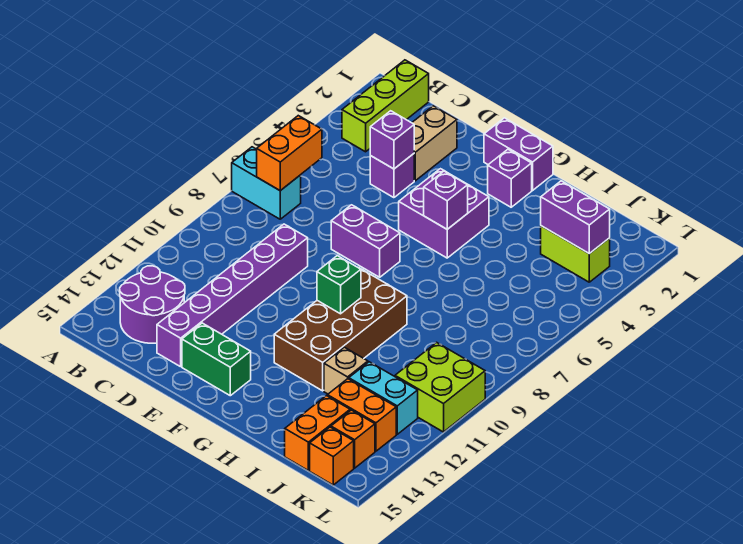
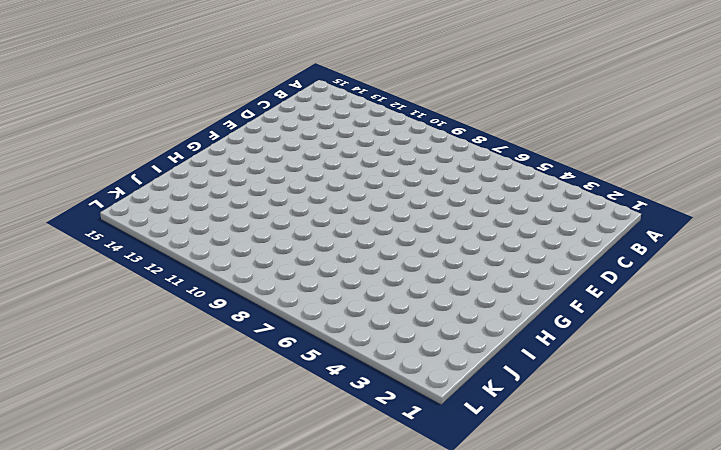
none -> cyan 1x2 brick [232,147,301,219]
none -> lime 1x3 brick [342,60,429,152]
none -> purple 2x2 round brick [120,266,185,343]

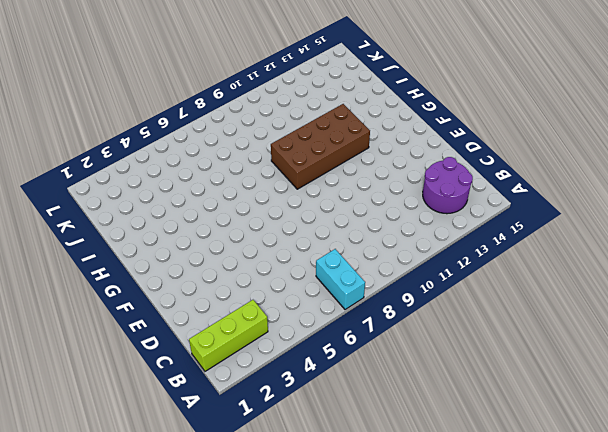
none -> tan 1x2 brick [412,106,457,181]
none -> purple 1x1 brick [370,154,414,198]
none -> purple 1x6 brick [157,224,308,367]

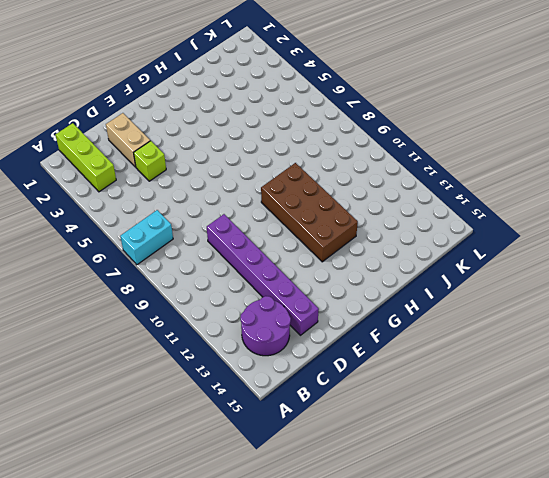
lime 1x1 brick [134,141,166,181] -> purple 1x1 brick [370,154,414,198]
none -> purple 1x2 brick [331,205,400,277]
none -> green 1x2 brick [182,323,251,396]
none -> purple 1x2 brick [484,118,553,190]

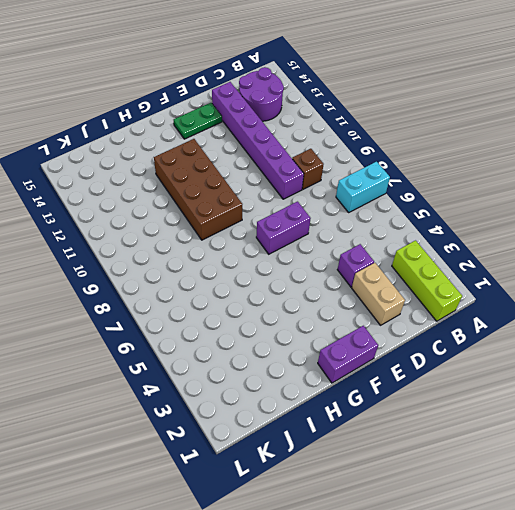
brown 1x1 brick [292,149,324,189] -> none
green 1x2 plate [174,103,222,139] -> green 1x2 brick [182,323,251,396]
none -> purple 2x2 brick [399,169,489,258]
none -> purple 1x1 brick [488,149,532,207]
none -> tan 1x1 brick [324,347,368,394]

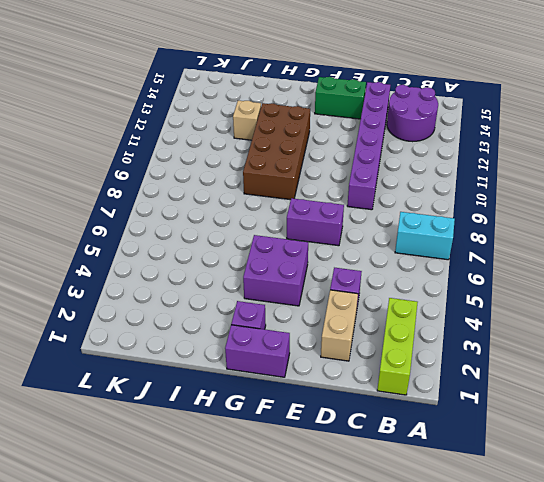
none -> lime 1x2 brick [541,226,610,282]
none -> cyan 1x2 brick [349,362,418,434]
none -> orange 1x2 brick [327,379,396,451]

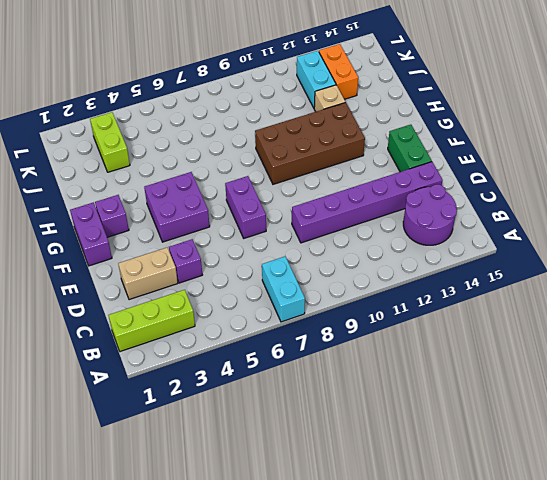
none -> orange 1x2 brick [285,396,350,471]
none -> lime 2x2 brick [395,342,485,432]
none -> orange 1x1 brick [331,410,375,468]

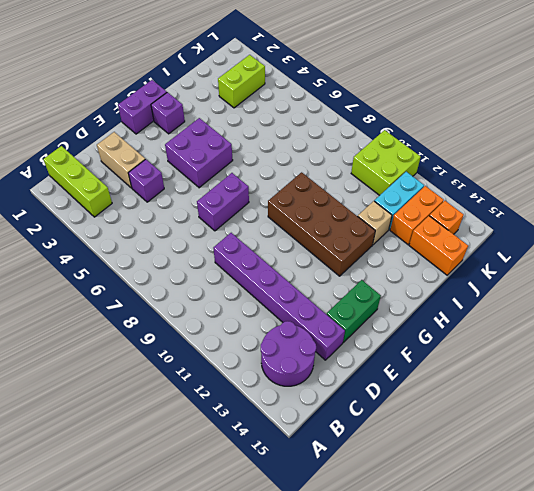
none -> cyan 1x2 brick [232,147,301,219]
none -> orange 1x1 brick [310,427,354,485]
none -> orange 1x2 brick [257,116,322,191]

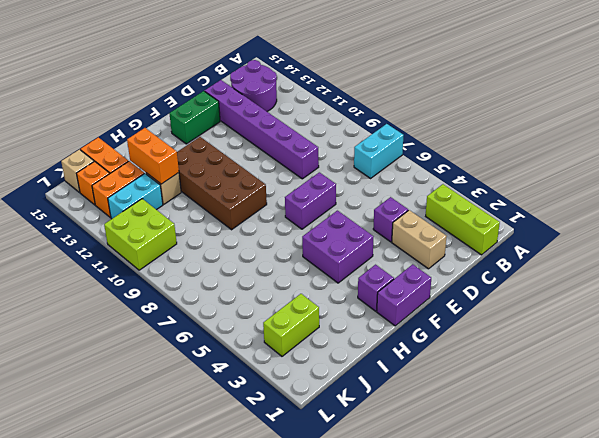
orange 1x2 brick [127,128,179,184] -> orange 1x2 brick moved to [257,116,322,191]
tan 1x1 brick [61,149,94,193] -> orange 1x1 brick [310,427,354,485]
none -> purple 1x1 brick [370,111,414,169]
none -> purple 1x1 brick [424,171,468,229]
none -> green 1x1 brick [317,256,361,314]

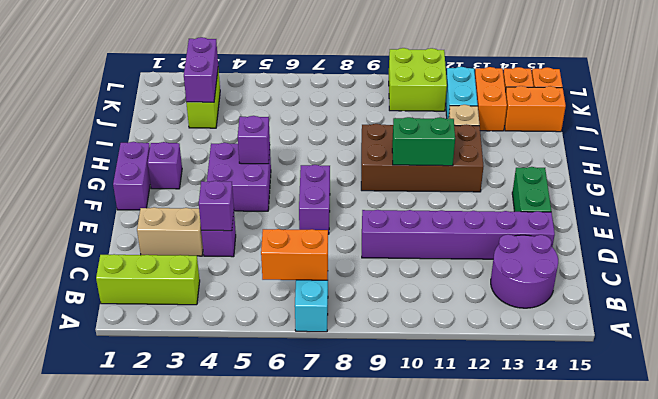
green 1x2 brick [392,117,455,166] -> green 1x1 brick [317,256,361,314]

